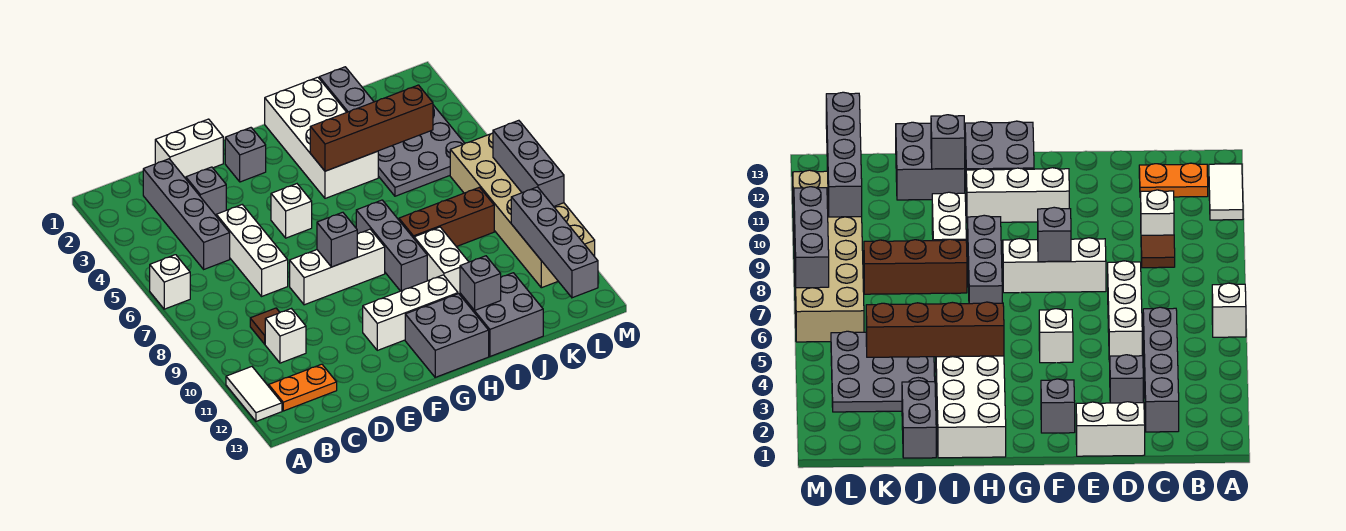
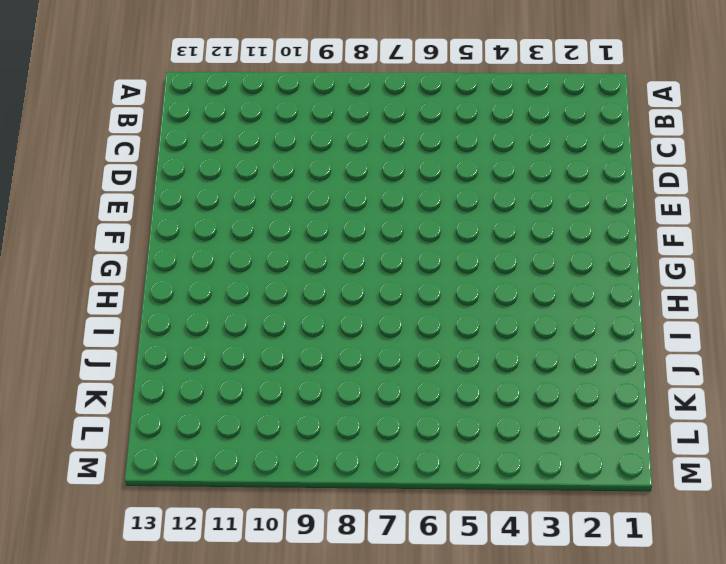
none -> white 1x1 brick [150,255,190,309]
none -> white 1x2 tile [226,367,282,421]
none -> orange 1x2 plate [269,364,337,411]

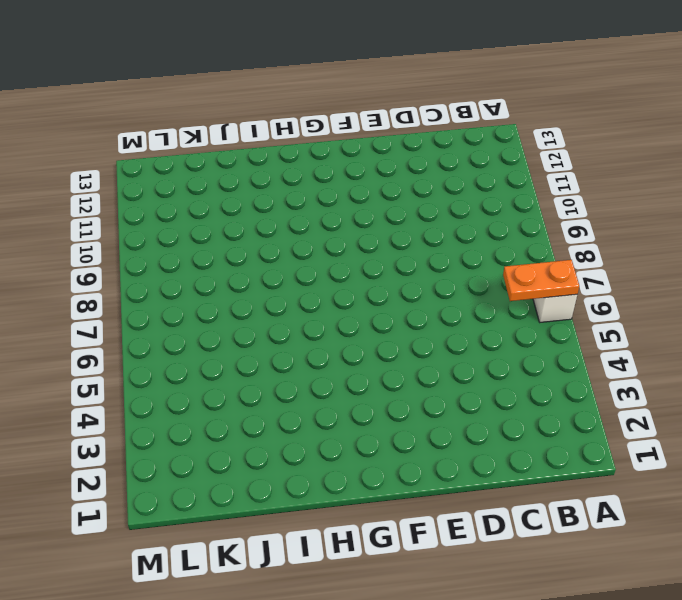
orange 1x2 plate [503,260,579,301] -> orange 1x2 plate moved to [269,364,337,411]
none -> white 1x2 tile [226,367,282,421]
none -> grey 1x4 brick [143,159,230,269]
none -> brown 1x1 tile [250,308,280,344]

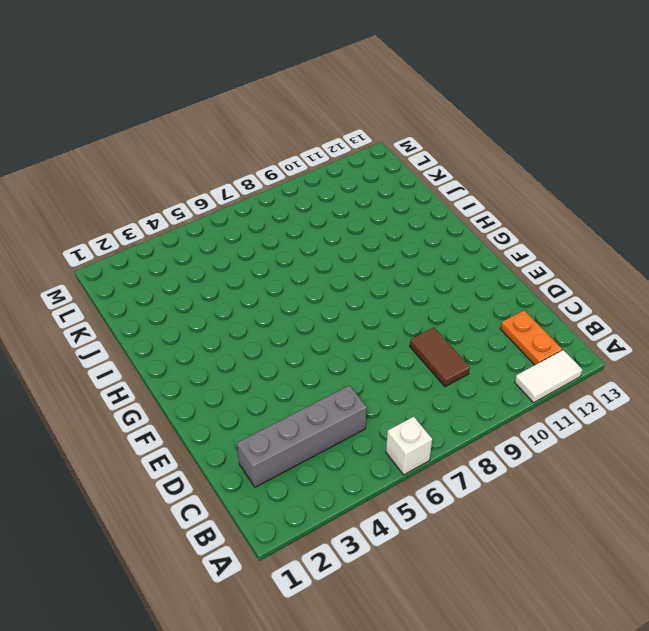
brown 1x2 tile [410,328,470,387] -> brown 1x1 tile [250,308,280,344]
none -> white 1x1 brick [265,309,306,363]
none -> white 1x2 brick [155,119,223,178]
none -> grey 1x1 brick [186,167,226,215]

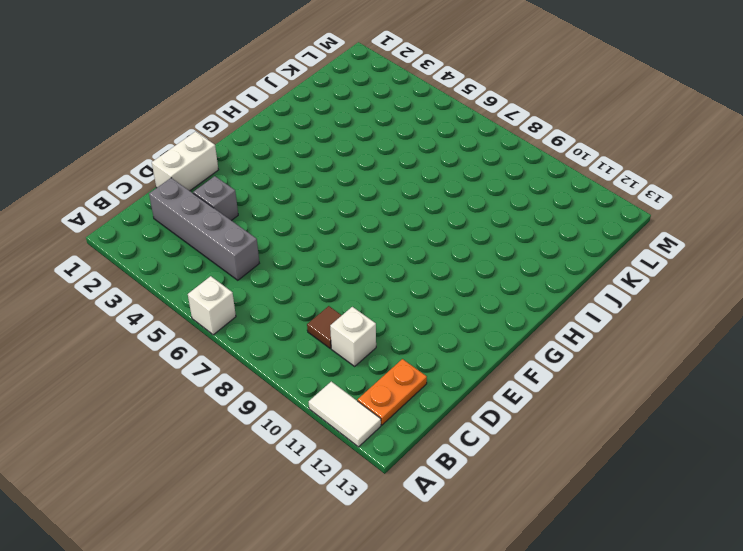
none -> white 1x3 brick [216,205,288,296]
none -> white 1x3 brick [290,229,385,305]
none -> grey 1x1 brick [225,128,266,182]

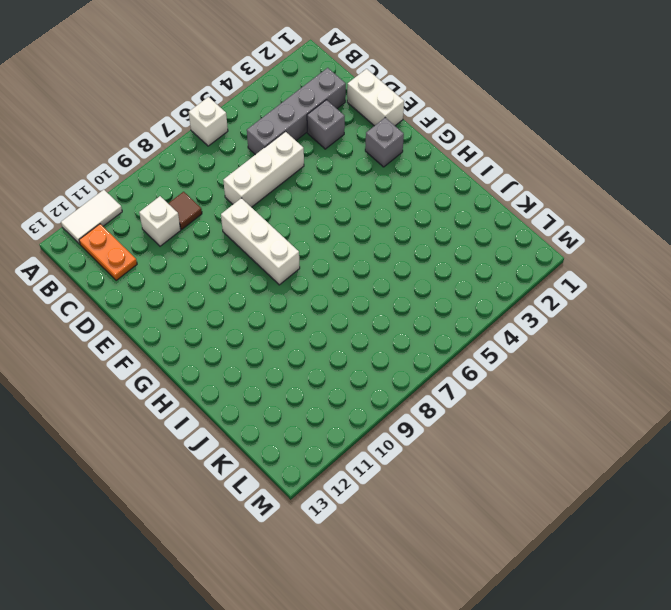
none -> white 1x1 brick [271,184,312,238]
none -> white 1x3 brick [363,275,458,350]
none -> grey 2x2 brick [405,294,489,377]

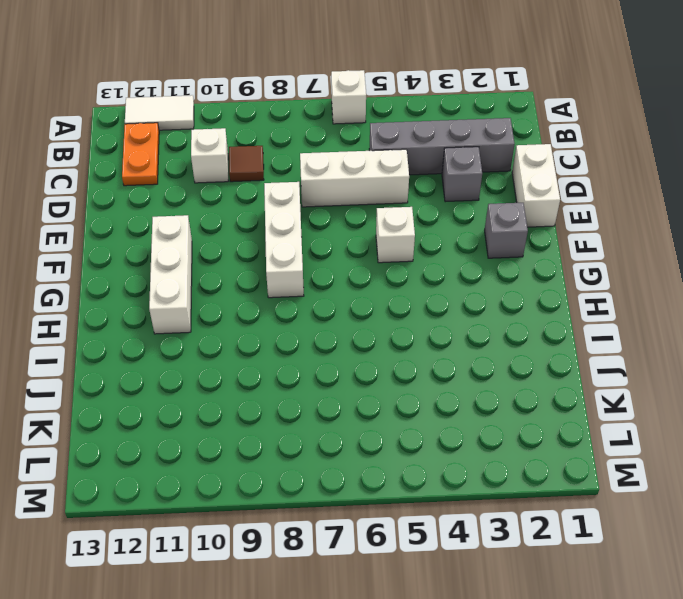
none -> grey 2x2 brick [405,294,489,377]
none -> white 2x4 brick [265,77,378,198]
none -> grey 1x3 brick [356,200,427,291]

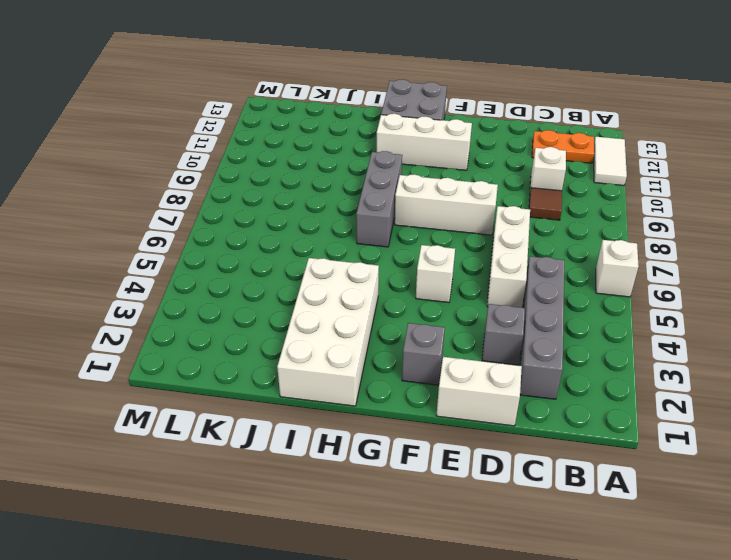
none -> brown 1x3 brick [399,187,494,247]
none -> white 1x2 brick [414,227,469,294]
none -> grey 2x2 brick [460,273,543,356]

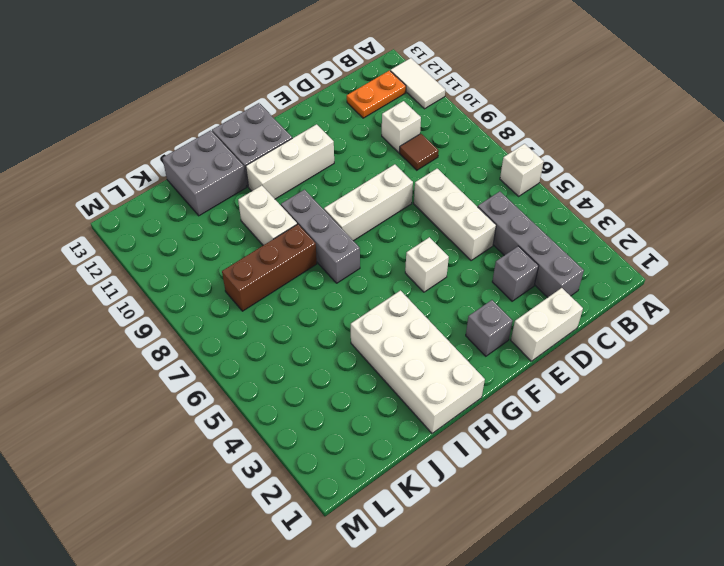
none -> grey 1x2 brick [319,67,374,112]
none -> grey 3x3 plate [378,105,465,196]
none -> tan 2x6 brick [450,133,595,288]

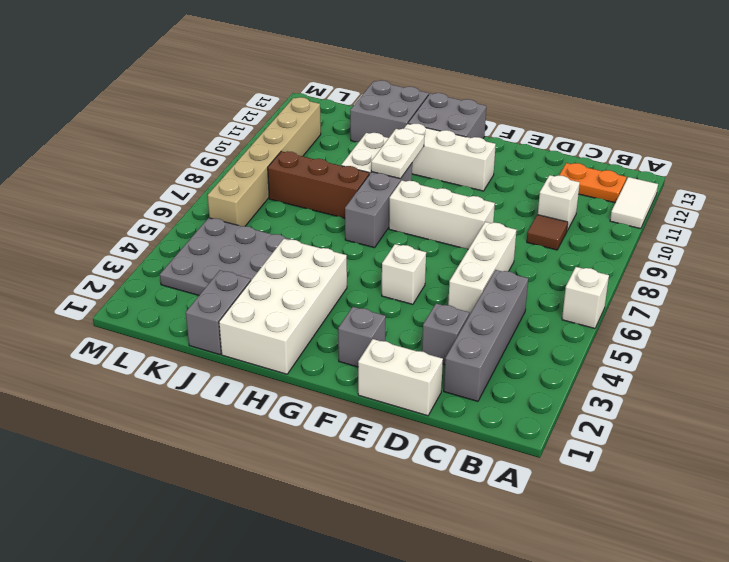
white 1x2 plate [371,129,424,179] -> none
tan 1x6 brick [208,97,321,227] -> tan 2x6 brick [450,133,595,288]
none -> grey 1x1 brick [317,212,357,267]
none -> brown 1x4 brick [310,85,433,171]
none -> grey 1x1 brick [460,256,501,310]

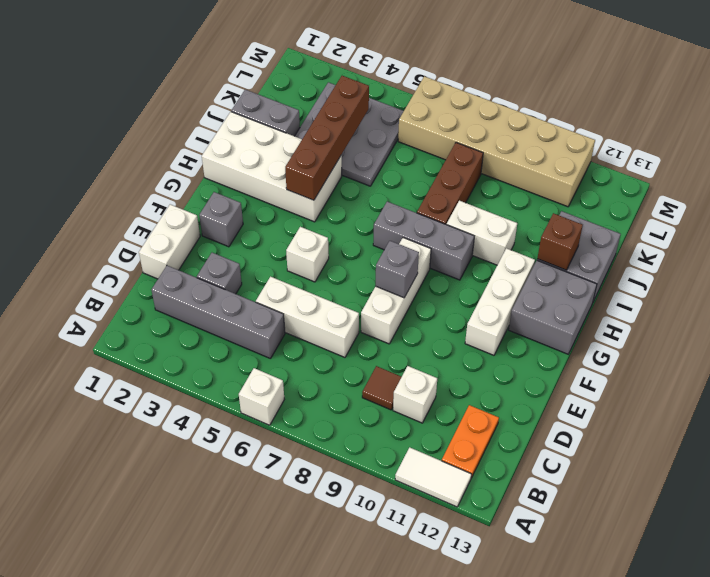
brown 1x1 brick [537,213,583,270] -> grey 1x1 brick [460,256,501,310]
none -> grey 1x4 brick [511,187,598,298]
none -> grey 1x3 brick [493,120,564,206]

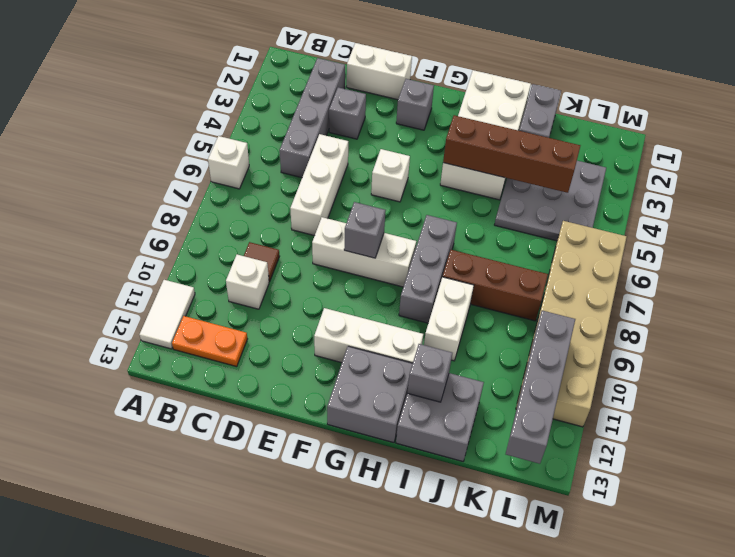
none -> grey 1x3 brick [493,120,564,206]

